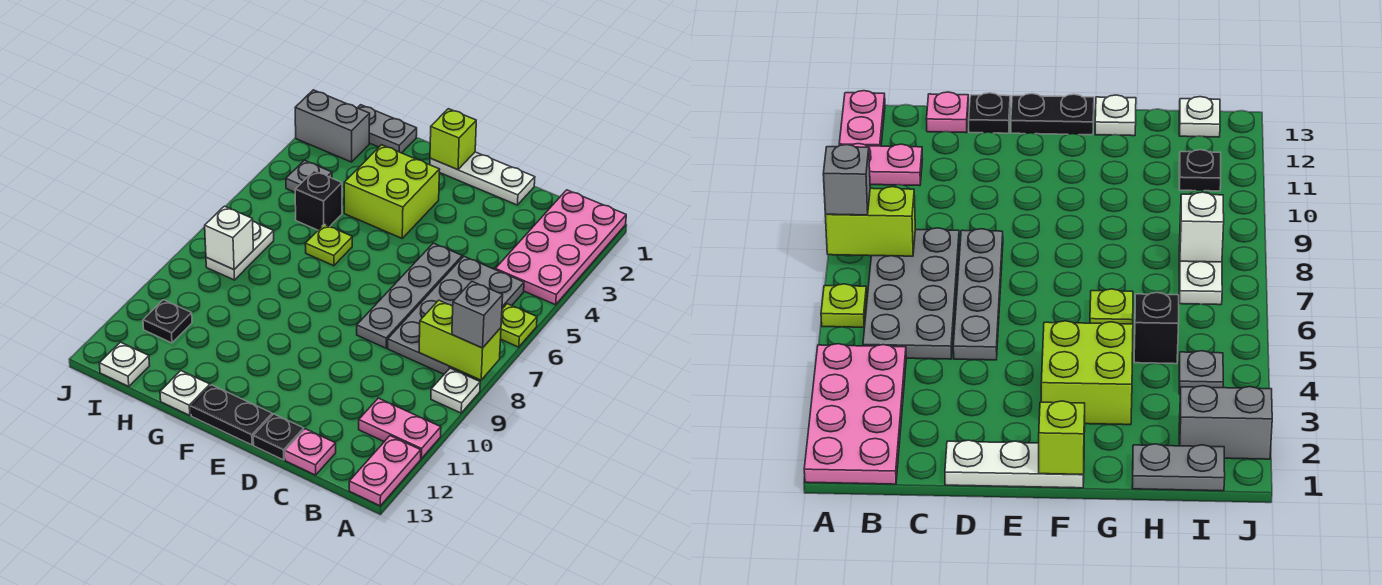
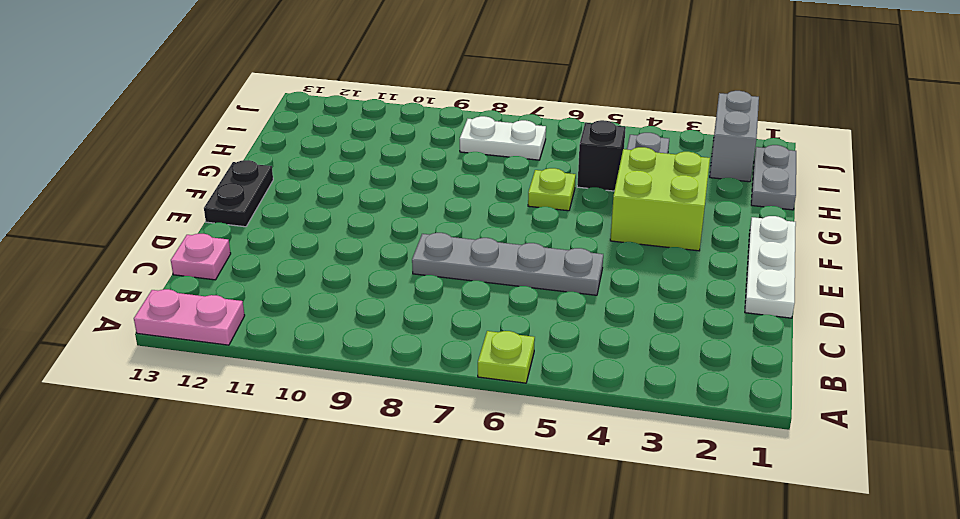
none -> pink 2x4 plate [495,190,626,305]
none -> white 1x1 plate [431,368,480,413]
none -> pink 1x2 plate [359,398,441,459]

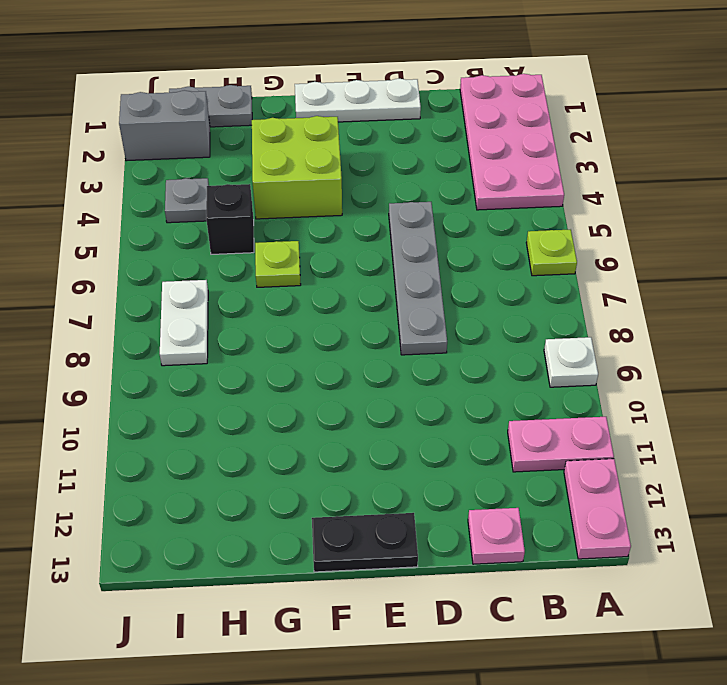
none -> grey 2x4 plate [388,257,524,374]
none -> black 1x1 plate [253,414,304,460]
none -> white 1x1 plate [160,371,210,415]

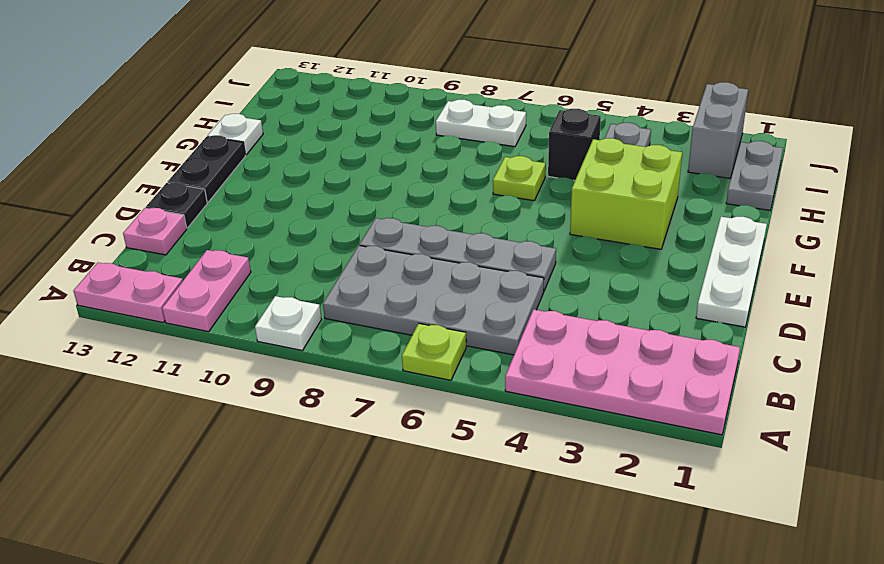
none -> black 1x1 plate [143,300,192,343]
none -> white 1x1 plate [99,342,150,386]
none -> lime 1x2 brick [419,300,501,380]

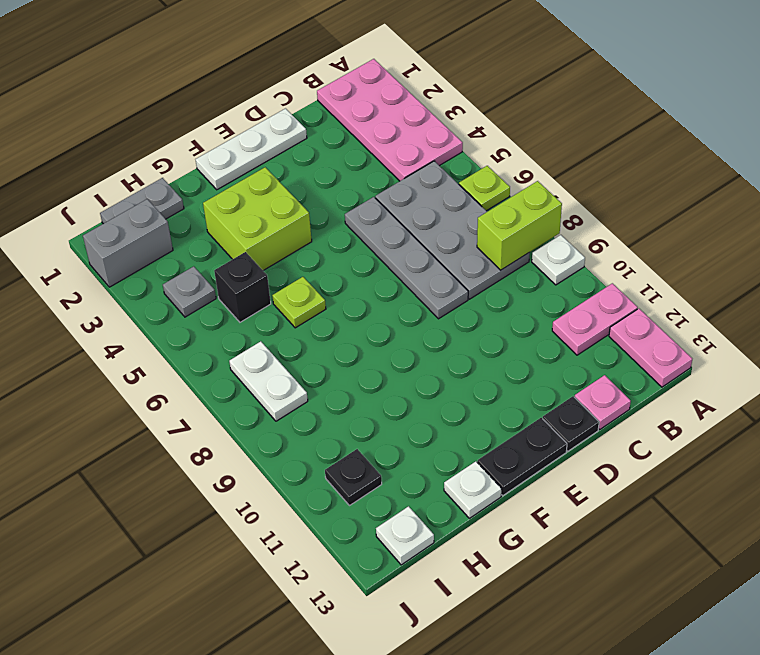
none -> lime 1x1 brick [430,109,476,170]
none -> white 1x1 brick [205,206,253,270]
none -> grey 1x1 brick [452,282,503,348]

